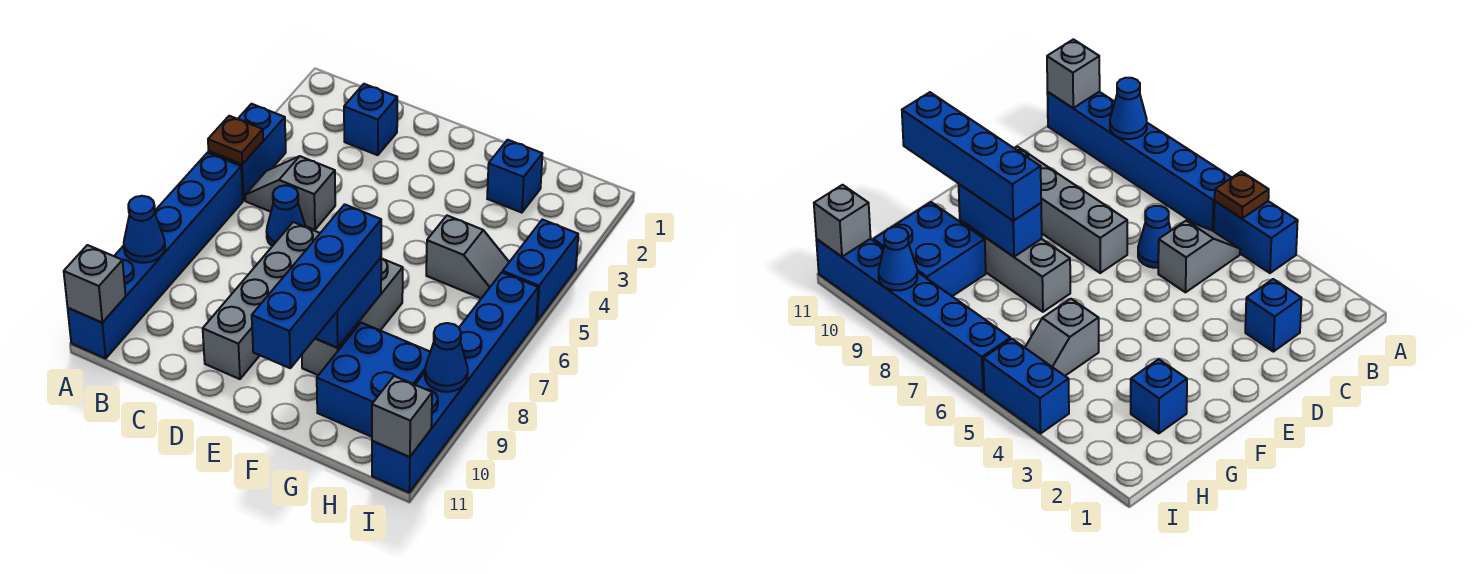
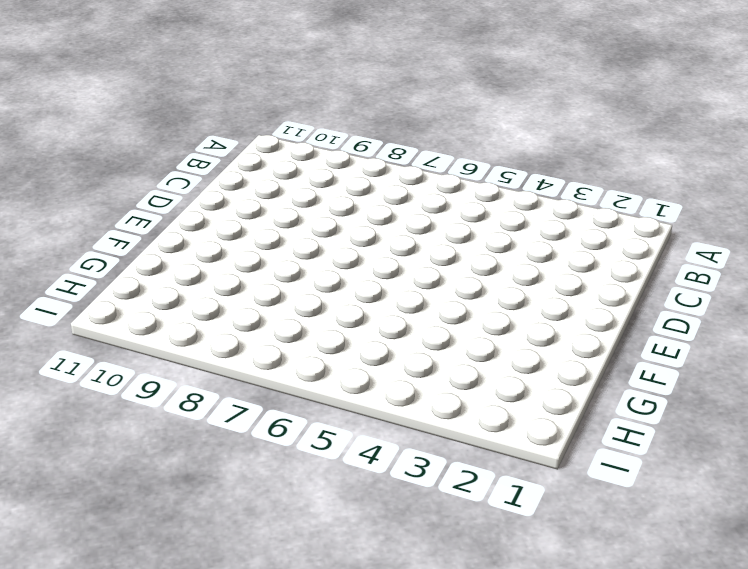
none -> blue 1x2 brick [209,104,286,201]
none -> blue 1x6 brick [68,153,243,358]
none -> grey 1x2 slope [245,156,335,230]

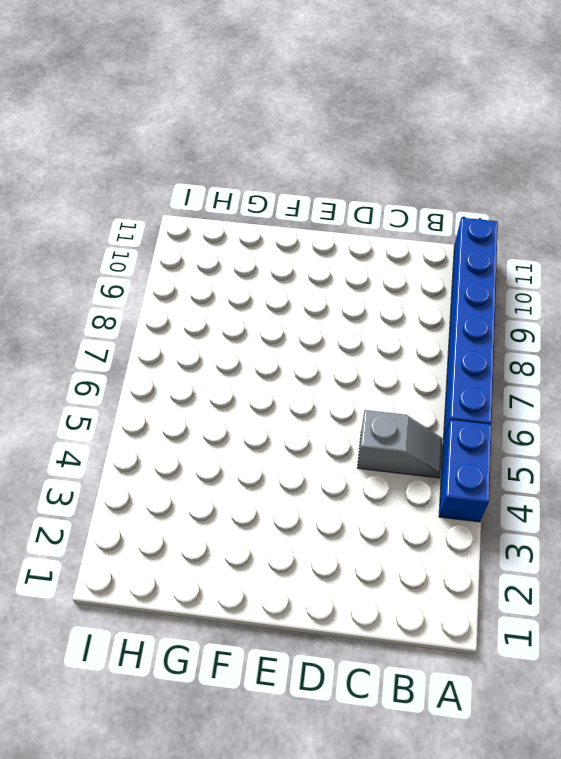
none -> blue 1x1 brick [344,84,397,155]
none -> blue 1x1 cone [267,185,306,246]
none -> grey 1x4 brick [203,222,320,379]

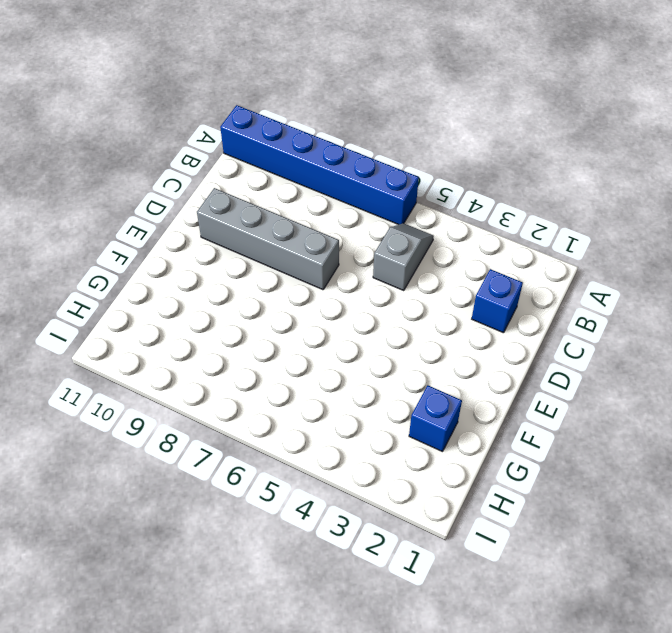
none -> blue 1x2 brick [209,104,286,201]
none -> blue 1x1 cone [267,185,306,246]
none -> grey 1x3 brick [302,258,403,375]

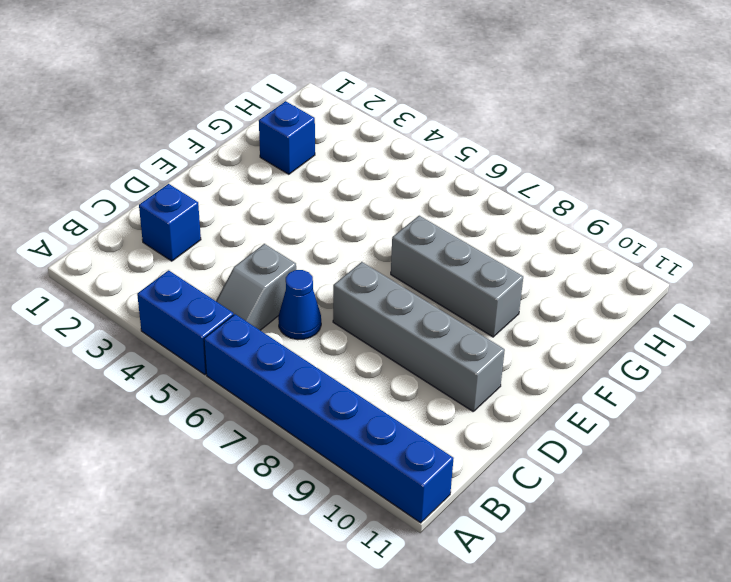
none -> grey 1x2 slope [426,216,509,298]
none -> blue 2x2 brick [317,323,430,437]
none -> blue 1x2 brick [503,219,578,321]

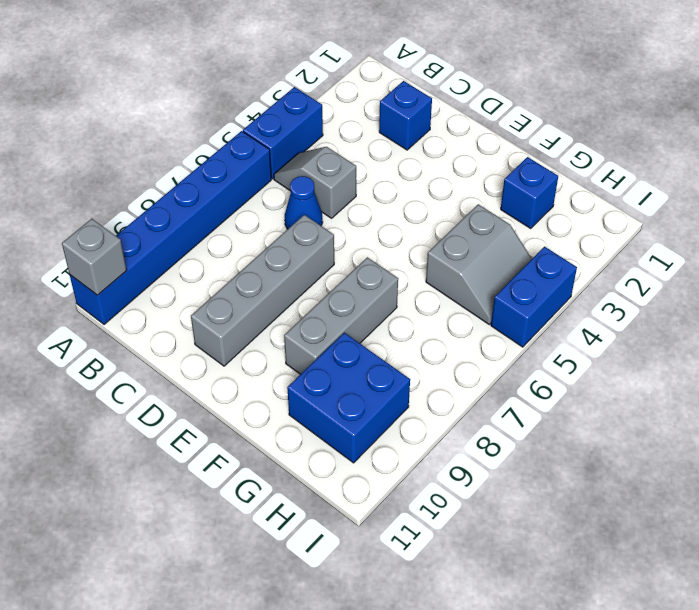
grey 2x2 slope [426,204,532,324] -> grey 1x2 slope [426,216,509,298]
none -> blue 1x6 brick [372,272,538,492]
none -> brown 1x1 plate [208,116,263,164]
none -> blue 1x1 cone [124,196,165,263]

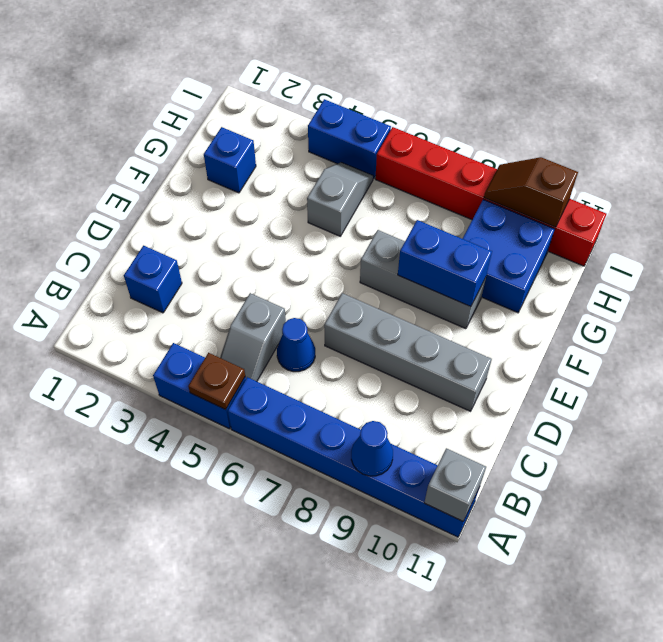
red 1x6 brick [375,127,606,266] -> blue 1x6 brick [372,272,538,492]
brown 1x2 slope [484,157,578,227] -> blue 1x1 cone [425,323,468,392]
none -> grey 1x1 brick [372,376,432,457]
none -> blue 1x4 brick [252,204,381,368]

